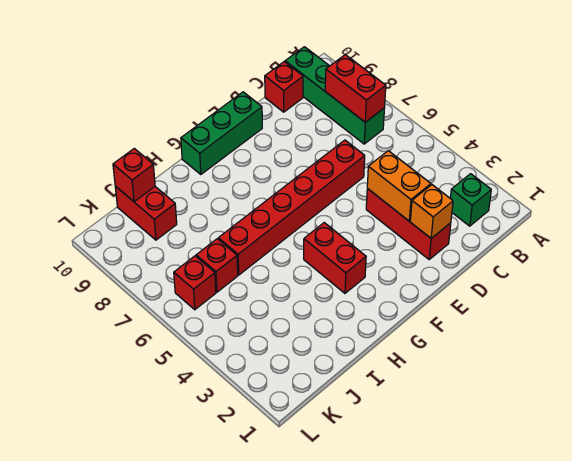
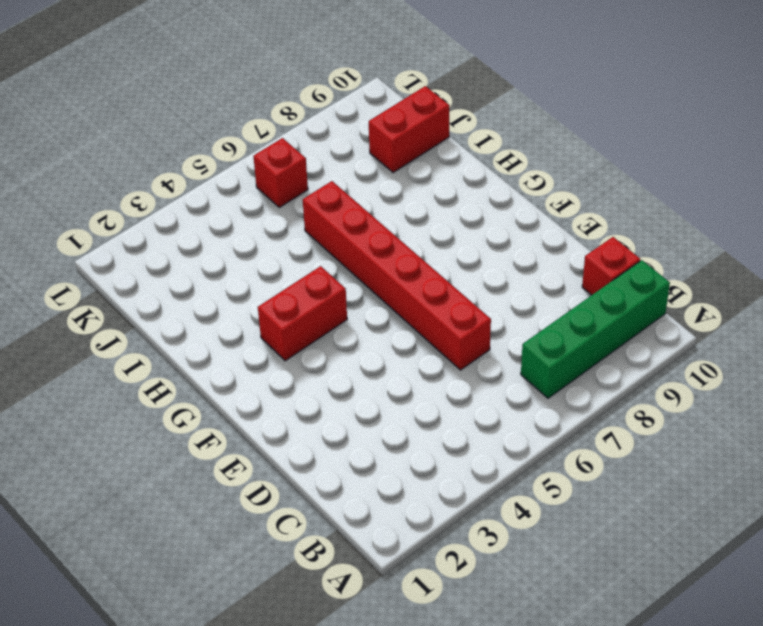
none -> green 1x1 brick [450,174,491,226]
none -> red 1x3 brick [366,189,451,259]
none -> green 1x3 brick [181,92,262,174]

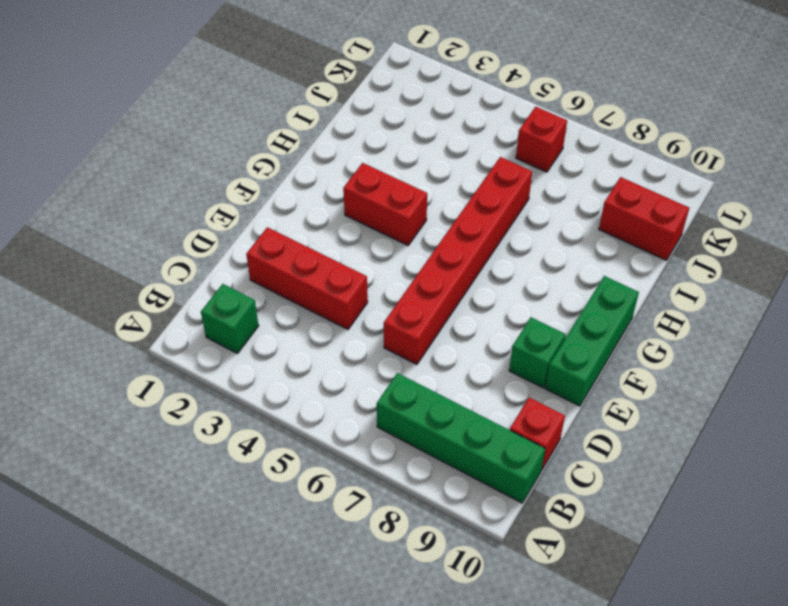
green 1x1 brick [509,318,566,388] -> none
none -> red 1x1 brick [196,239,238,292]
none -> red 1x2 brick [325,55,386,122]
none -> orange 1x1 brick [410,185,453,238]

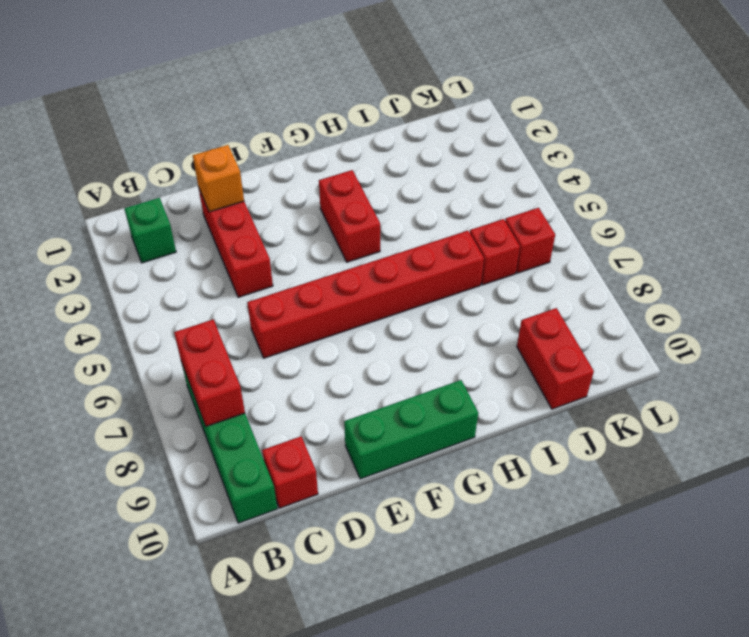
none -> orange 1x2 brick [367,151,431,221]
none -> red 1x1 brick [113,149,155,202]

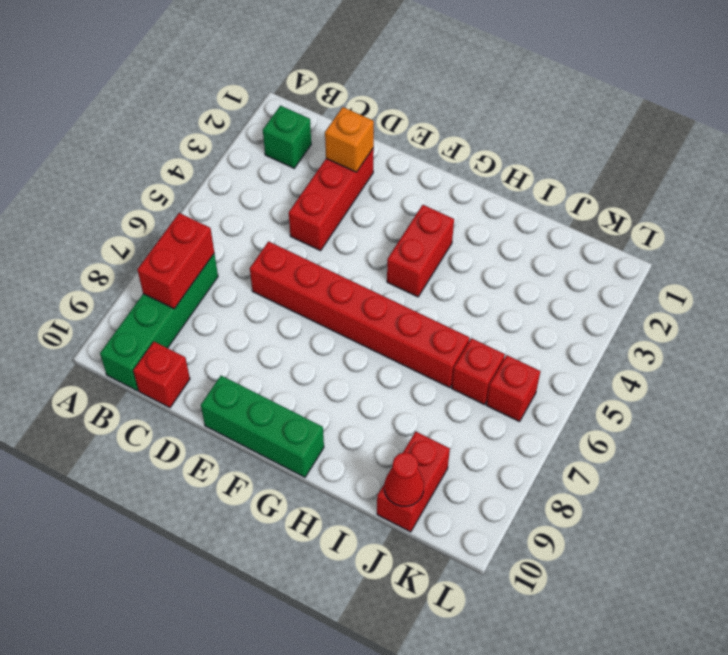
red 1x1 cone [385,452,424,506] -> red 1x1 brick [113,149,155,202]
none -> orange 1x2 brick [367,151,431,221]

